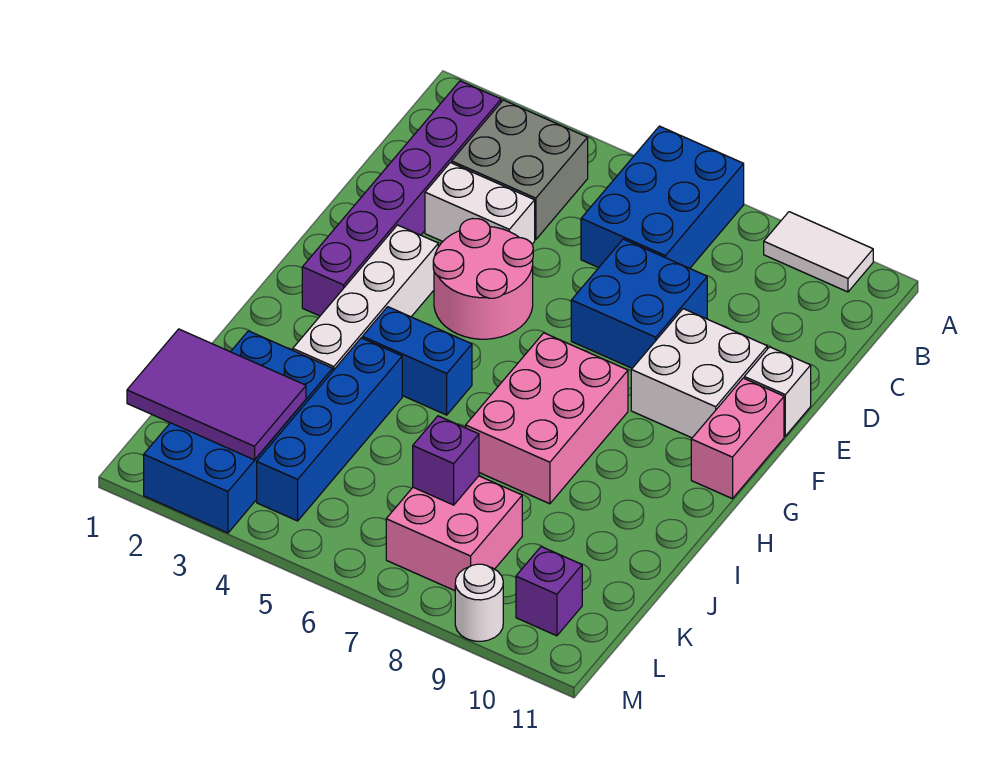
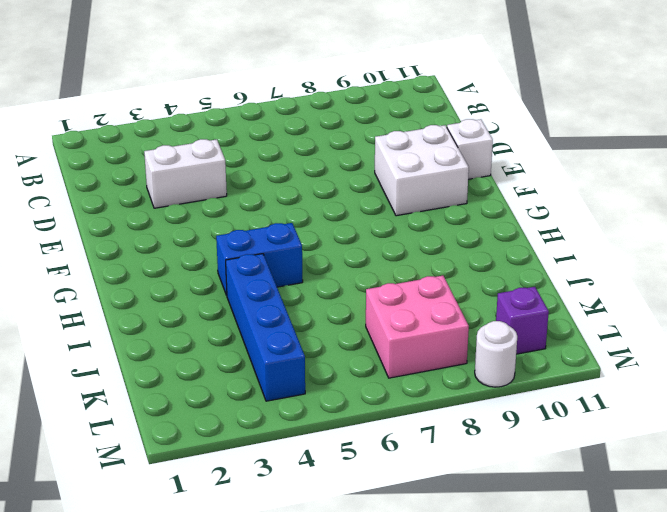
none -> blue 2x3 brick [581,126,744,268]
none -> white 1x2 tile [764,212,873,292]
none -> purple 1x6 brick [302,81,501,316]

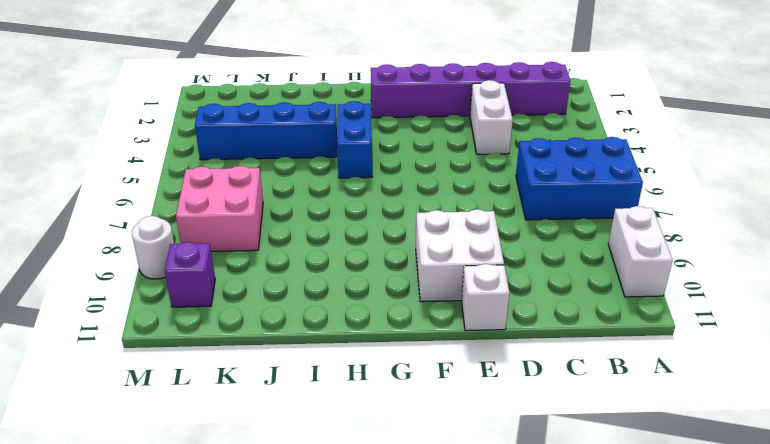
white 1x2 brick [608,206,673,297] -> white 1x2 tile [764,212,873,292]
none -> grey 2x2 brick [452,100,588,240]
none -> blue 2x2 brick [571,239,707,368]
none -> pink 2x2 round brick [433,219,533,339]

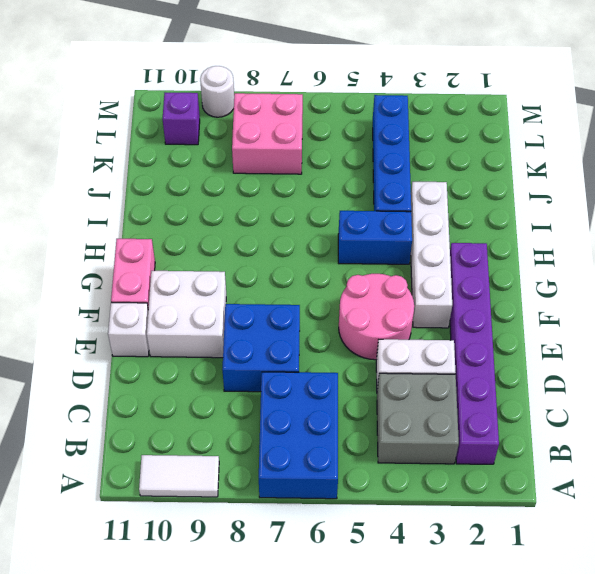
none -> pink 2x3 brick [466,333,628,504]
none -> blue 2x4 brick [144,331,333,533]
none -> purple 2x3 tile [127,329,306,460]

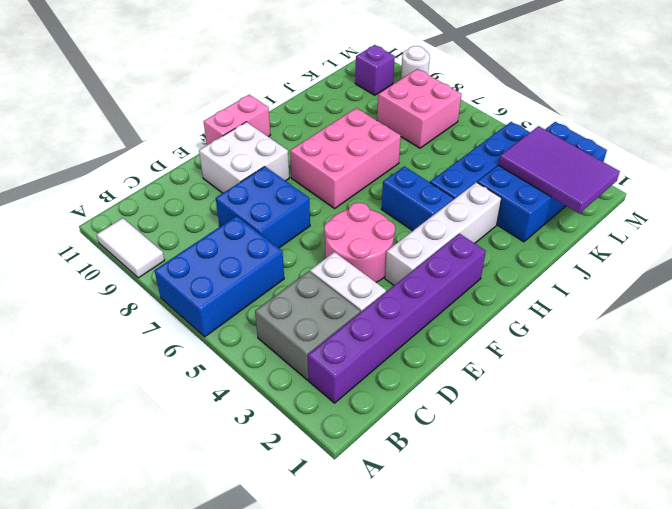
none -> white 1x1 brick [744,347,811,436]
none -> purple 1x1 brick [413,416,479,505]

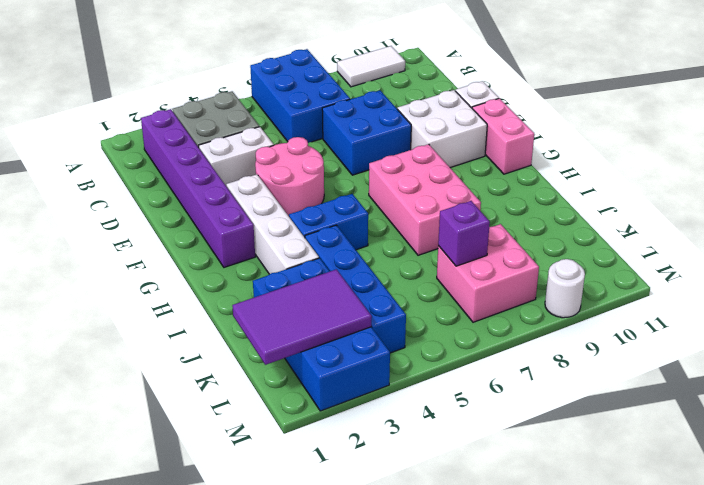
none -> purple 1x1 brick [516,547,582,636]

